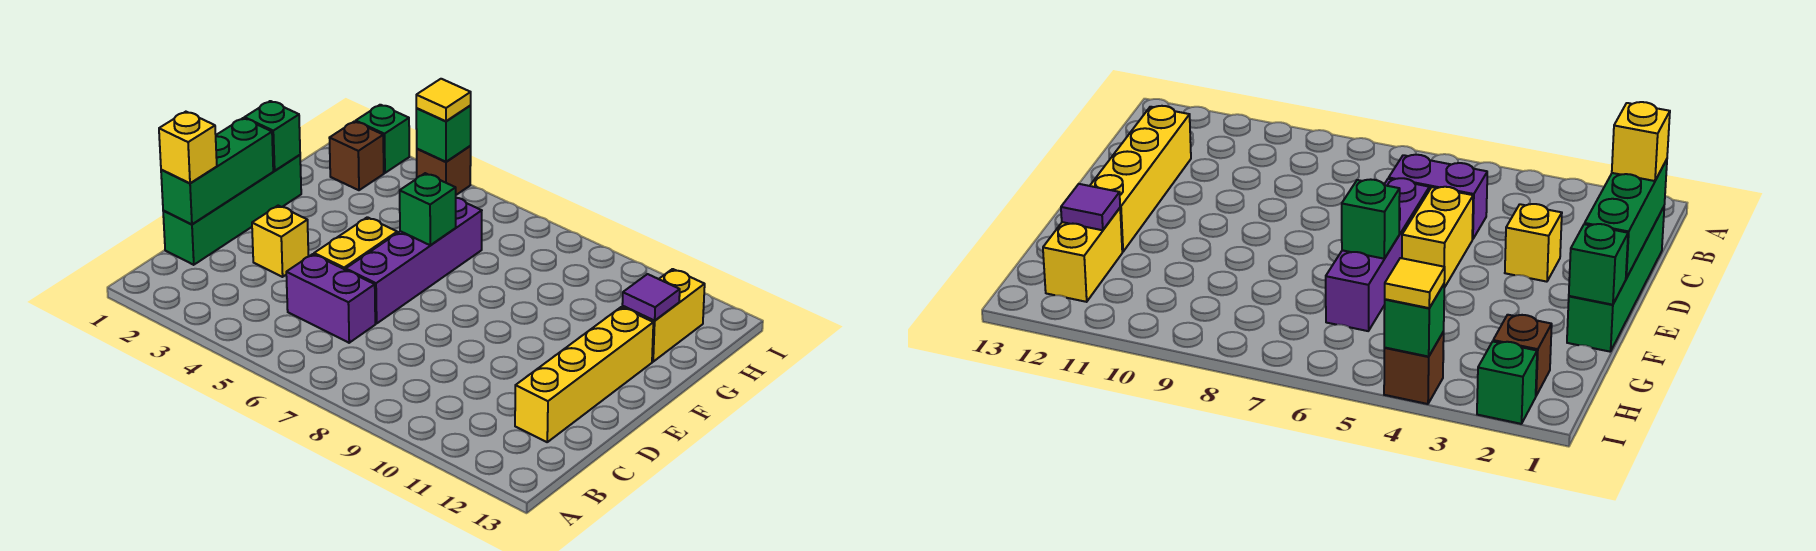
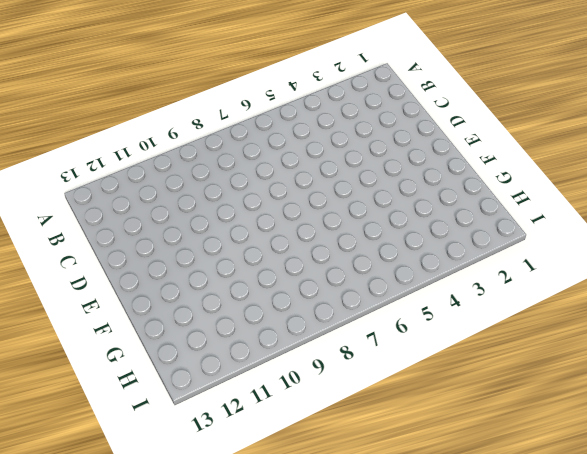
none -> green 1x4 brick [163,155,301,265]
none -> purple 1x2 brick [286,254,375,343]
none -> yellow 1x4 brick [515,307,653,442]

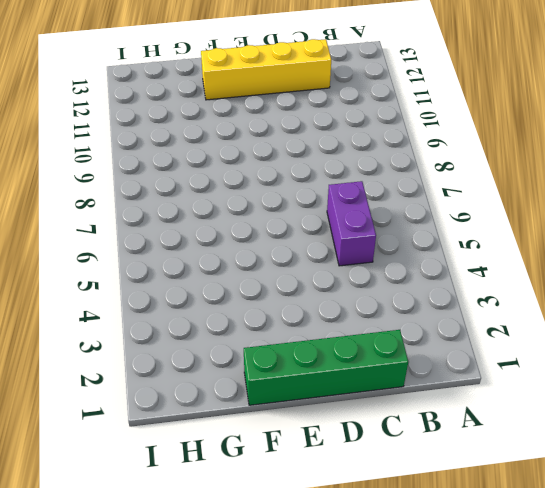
none -> yellow 1x1 brick [252,206,308,277]
none -> yellow 1x2 brick [314,217,397,270]
none -> purple 1x4 brick [346,198,482,324]

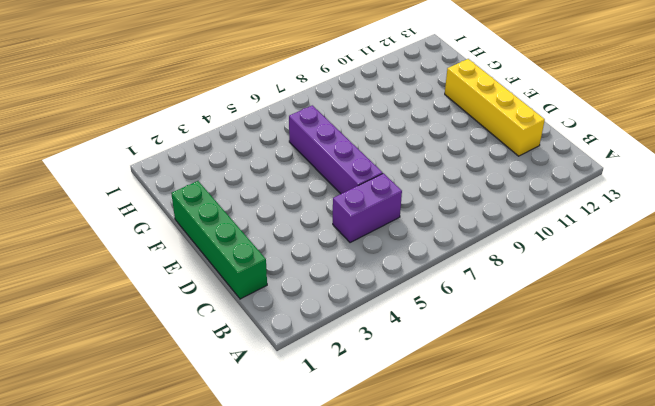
none -> yellow 1x1 brick [252,206,308,277]
none -> yellow 1x2 brick [314,217,397,270]
none -> yellow 1x2 brick [622,269,705,362]

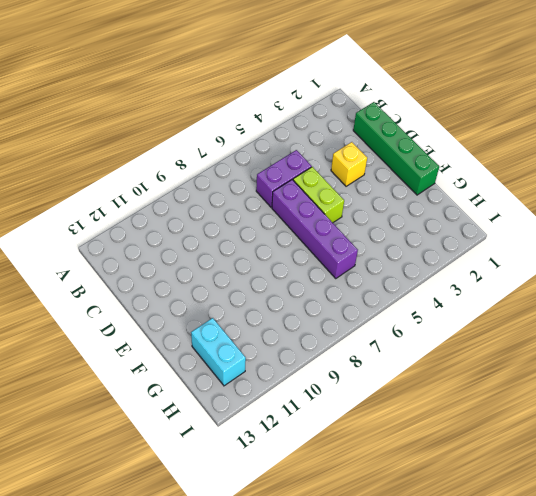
lime 1x2 brick [293,167,344,223] -> yellow 1x2 brick [314,217,397,270]
cyan 1x2 brick [191,318,246,386] -> yellow 1x2 brick [622,269,705,362]
none -> yellow 1x4 brick [515,307,653,442]
none -> brown 1x1 brick [330,121,384,190]
none -> green 1x1 brick [356,105,409,173]

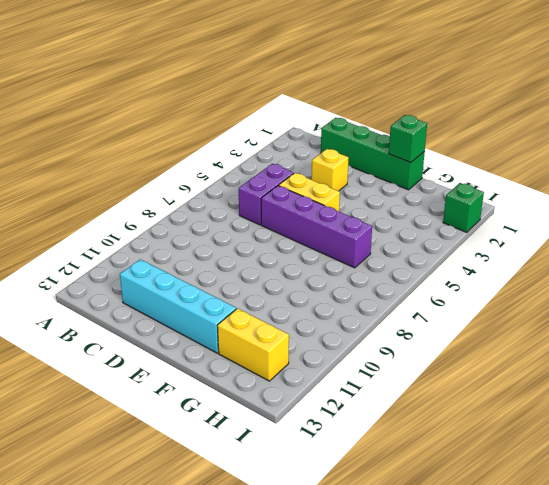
cyan 1x4 brick [120,259,236,353] -> yellow 1x4 brick [515,307,653,442]
none -> brown 1x1 brick [330,121,384,190]
none -> brown 1x1 brick [417,146,471,195]
none -> green 1x3 brick [161,118,273,224]

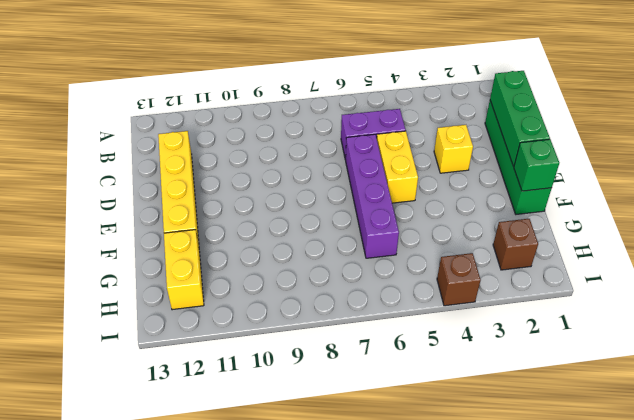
none -> green 1x1 brick [356,105,409,173]
none -> green 1x1 brick [400,173,456,245]
none -> purple 1x1 tile [622,274,680,321]

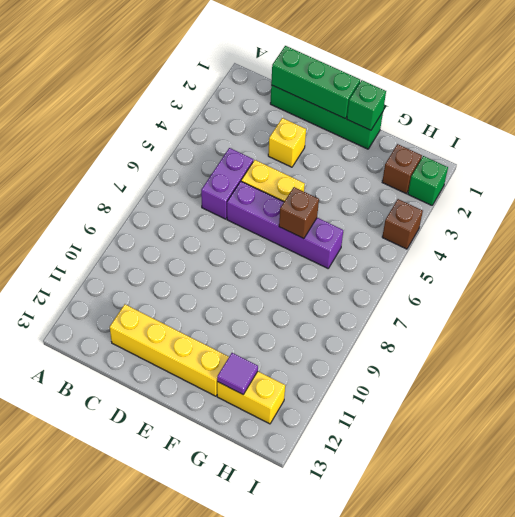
brown 1x1 brick [279,187,319,239] -> green 1x1 brick [400,173,456,245]
none -> green 1x1 brick [416,106,471,162]
none -> yellow 1x1 brick [159,112,217,183]
none -> yellow 1x1 tile [416,79,471,121]

